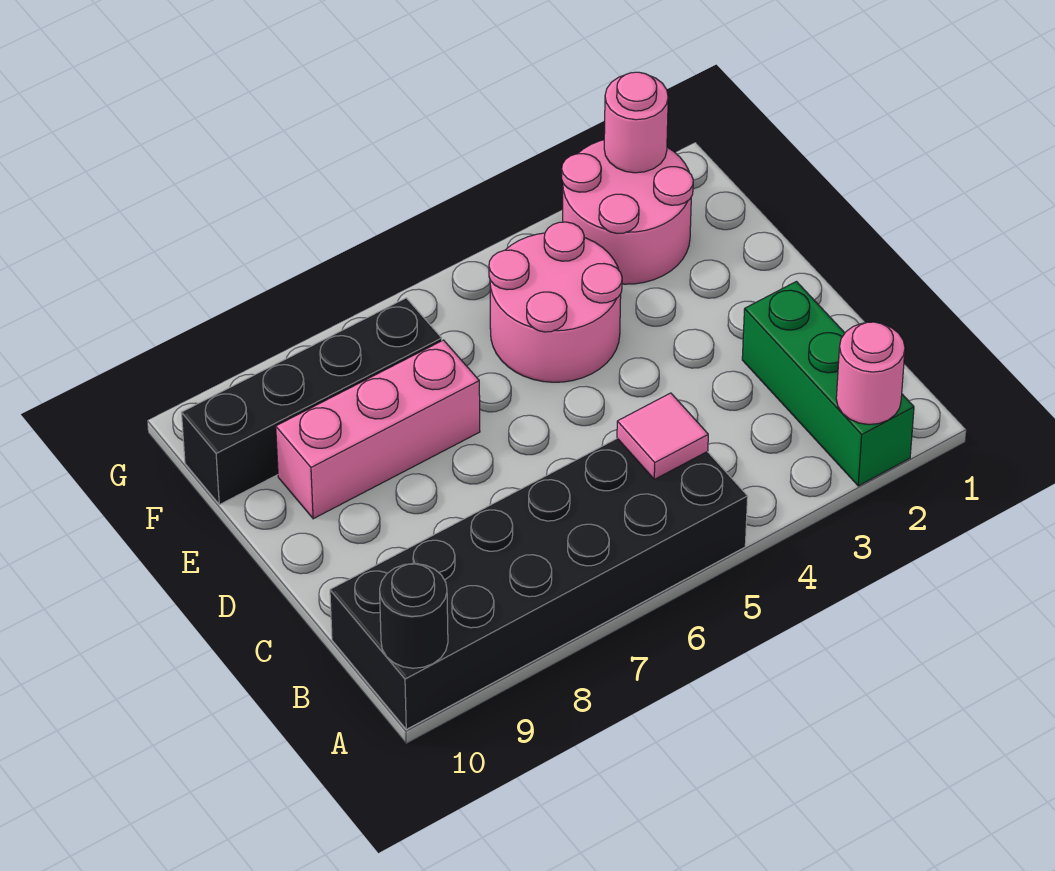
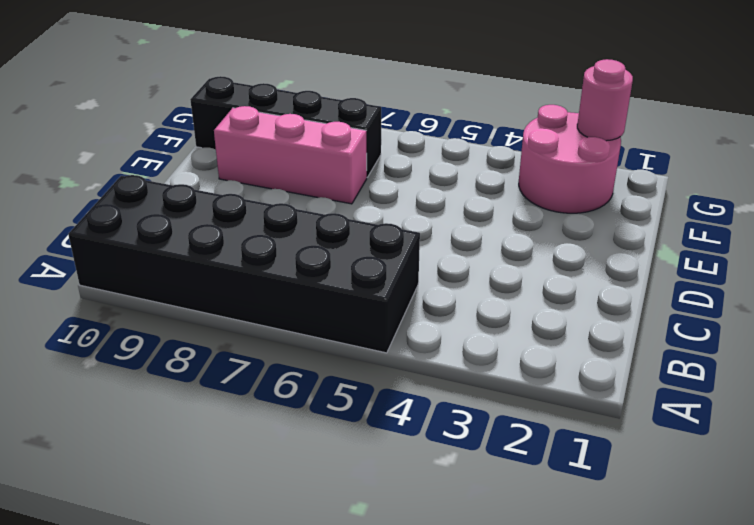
none -> green 1x3 brick [742,282,914,486]
none -> pink 2x2 round brick [489,222,622,382]

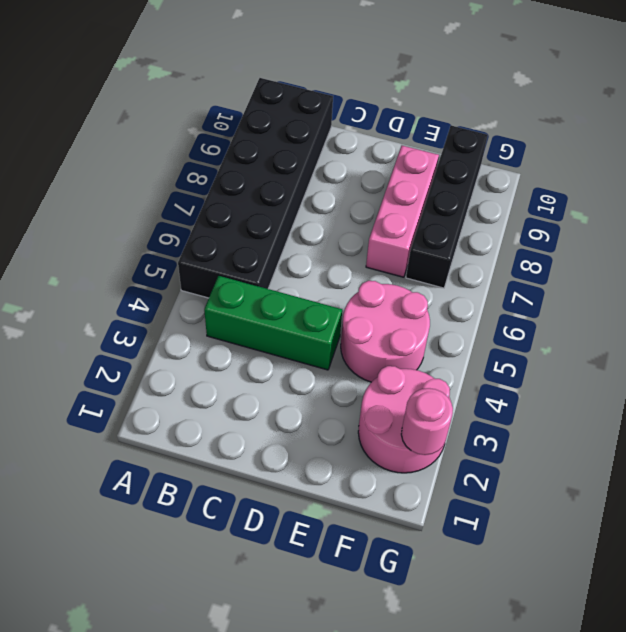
green 1x3 brick [204,276,342,370] -> green 1x3 brick moved to [742,282,914,486]
none -> pink 1x1 round brick [836,322,905,424]
none -> black 1x1 round brick [380,564,448,668]

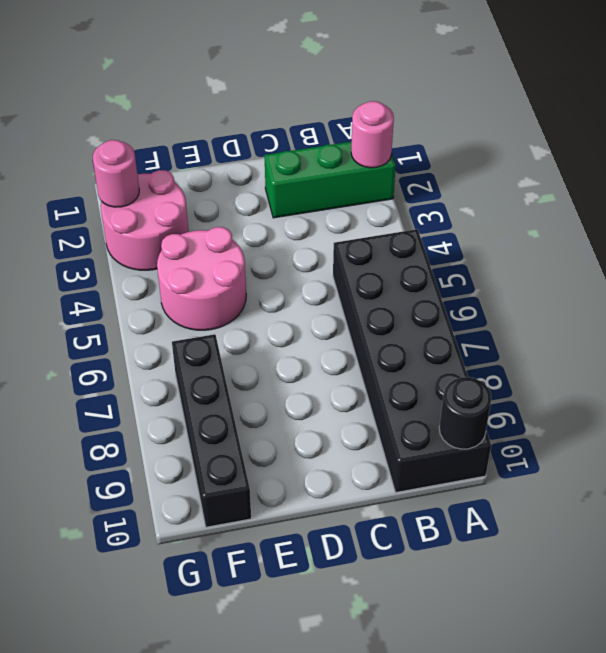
none -> pink 1x3 brick [276,340,480,519]
none -> pink 1x1 tile [617,393,708,479]

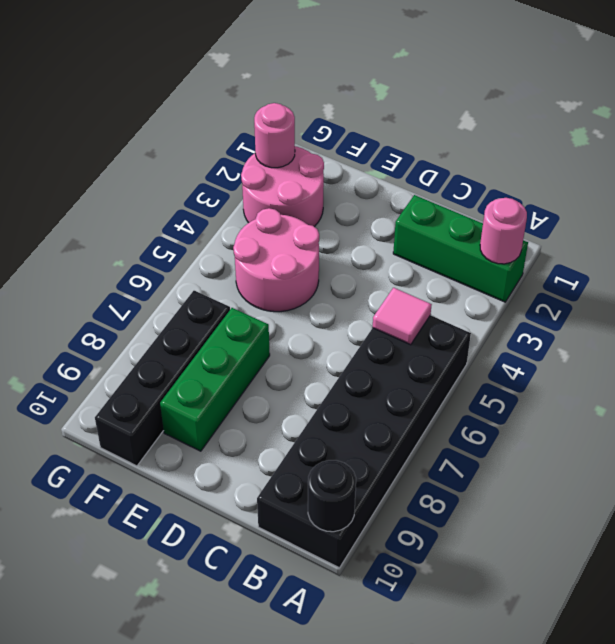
green 1x3 brick [160,308,270,451] -> pink 1x3 brick [276,340,480,519]

